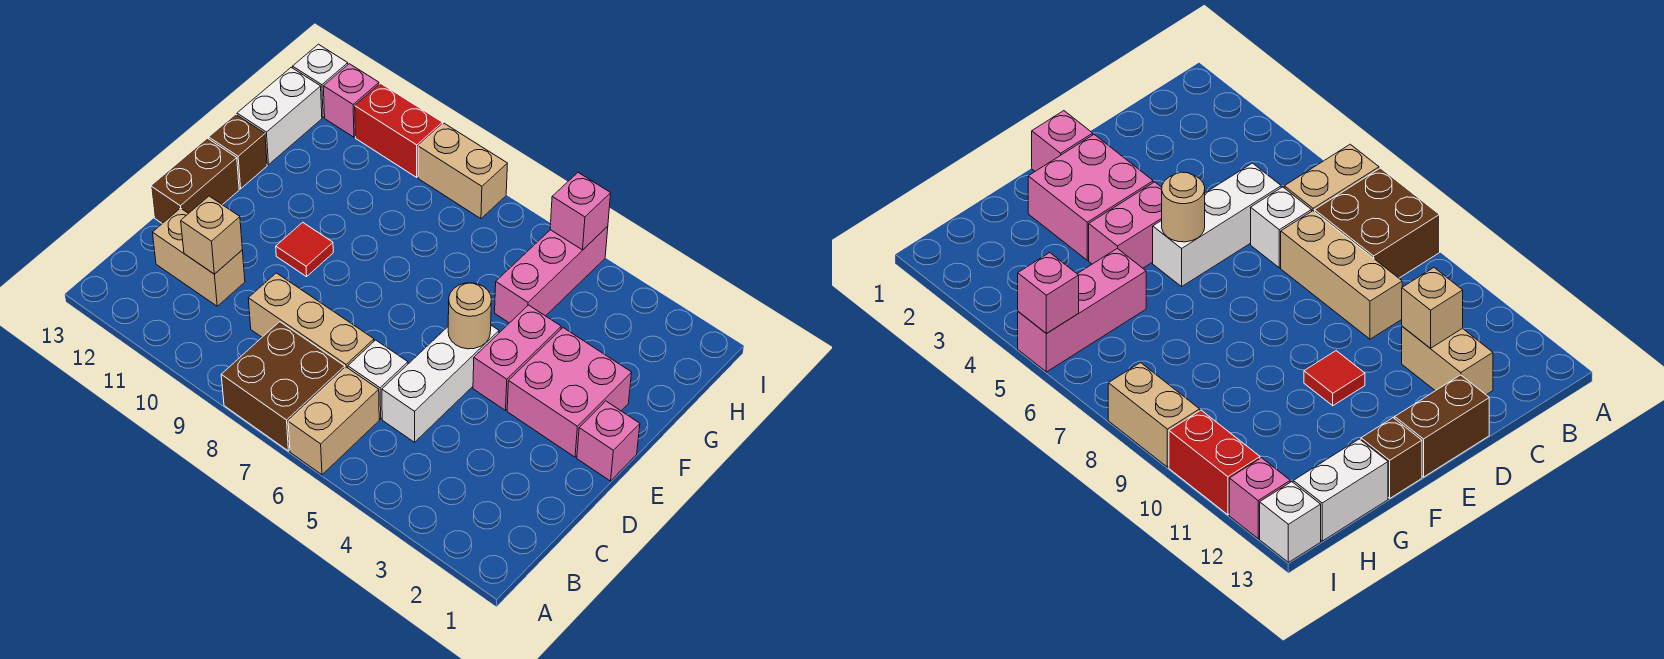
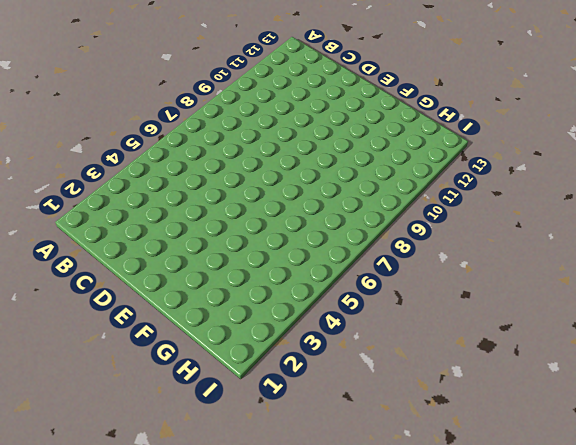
none -> tan 1x2 brick [288,367,379,475]
none -> brown 2x2 brick [221,322,345,451]
none -> white 1x3 brick [382,325,499,442]

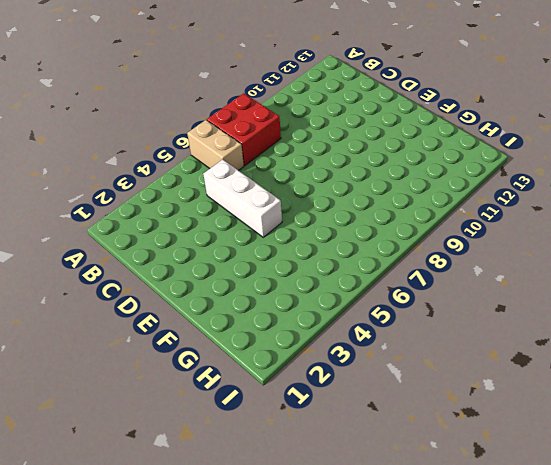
red 2x2 brick [207,93,281,165] -> brown 2x2 brick [221,322,345,451]
none -> white 1x1 brick [348,340,408,419]
none -> tan 1x3 brick [248,273,374,368]
none -> tan 1x2 brick [153,208,245,306]

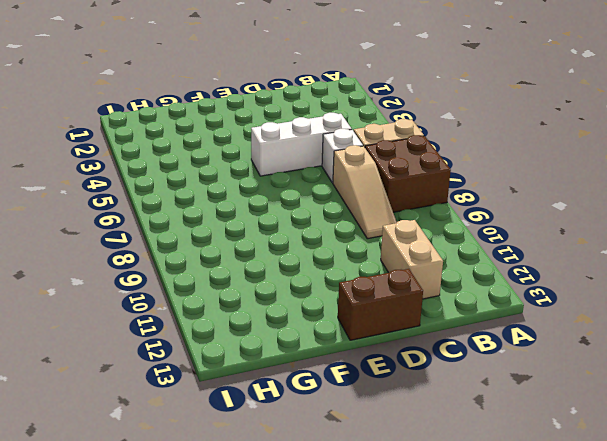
tan 1x3 slope [333,145,397,239] -> tan 1x3 brick [248,273,374,368]
none -> pink 1x1 brick [577,401,640,481]
none -> pink 2x2 brick [507,328,632,457]
none -> pink 1x2 brick [473,305,561,410]

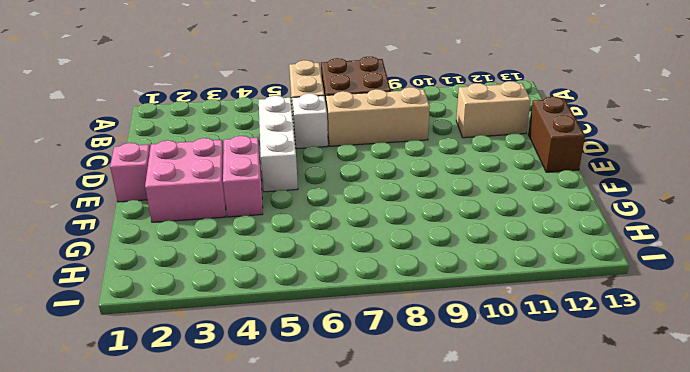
none -> red 1x1 tile [276,222,333,277]
none -> brown 1x1 brick [209,114,267,189]
none -> pink 1x3 brick [495,226,608,323]

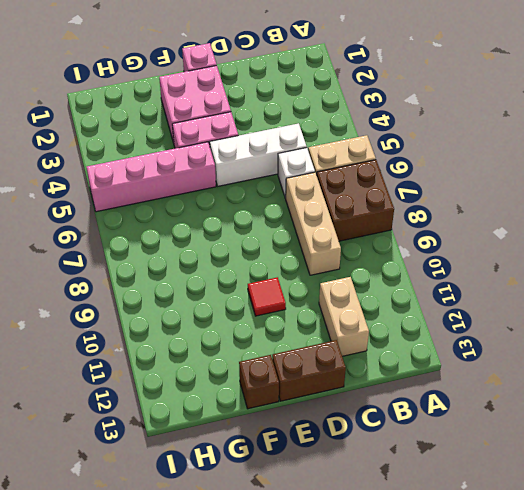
pink 1x4 brick [87,142,216,212] -> pink 1x3 brick [495,226,608,323]
none -> white 1x2 brick [237,67,322,165]
none -> tan 1x2 brick [418,123,507,219]
none -> red 1x2 brick [355,83,443,177]

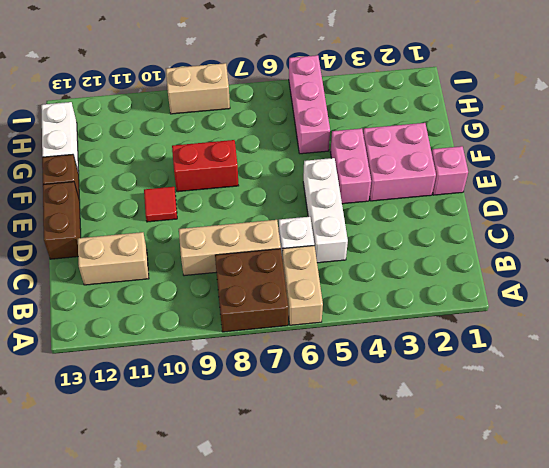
red 1x2 brick [172,140,239,192] -> red 1x2 brick moved to [355,83,443,177]
none -> pink 1x1 brick [323,64,379,137]
none -> white 1x1 brick [293,44,348,117]
none -> tan 1x1 brick [181,196,242,274]

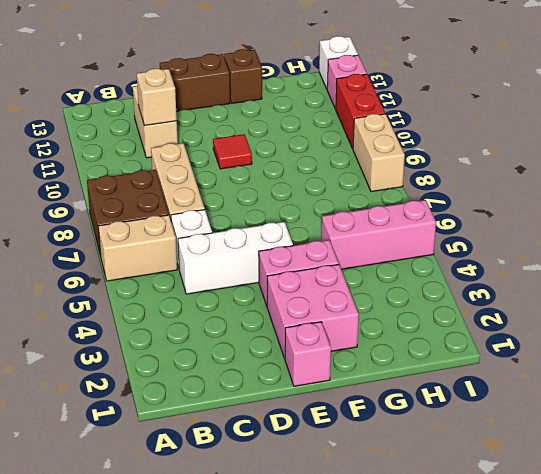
none -> white 1x2 brick [237,67,322,165]
none -> tan 1x1 round brick [448,283,491,349]
none -> pink 1x1 brick [550,173,611,250]

